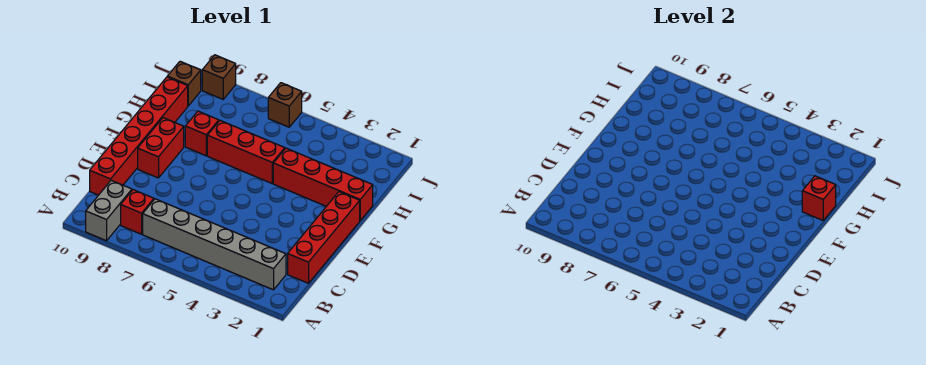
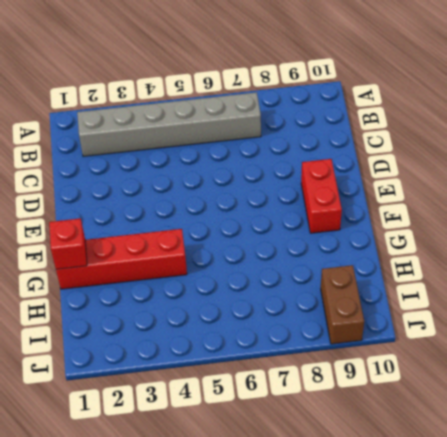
brown 1x2 brick [321,265,364,344] -> brown 1x1 brick [202,55,236,99]
none -> grey 1x2 brick [86,180,132,241]
none -> red 1x1 brick [121,190,154,234]
none -> red 1x4 brick [288,192,360,283]

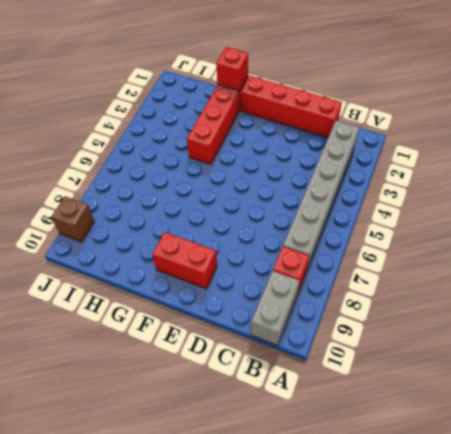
grey 1x2 brick [251,271,299,345] -> grey 1x2 brick turned to [86,180,132,241]
none -> red 1x6 brick [90,77,188,195]
none -> red 1x3 brick [207,121,285,183]
none -> red 1x1 brick [185,111,219,156]

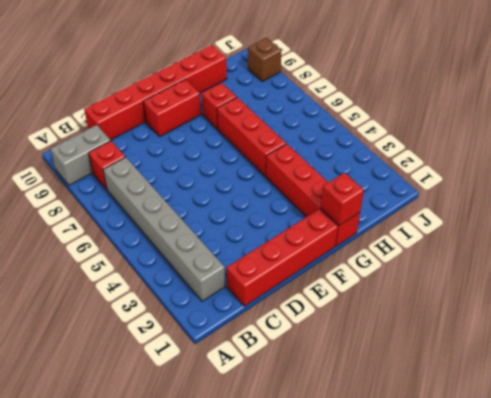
none -> brown 1x1 brick [167,61,201,106]
none -> brown 1x1 brick [268,83,302,127]

